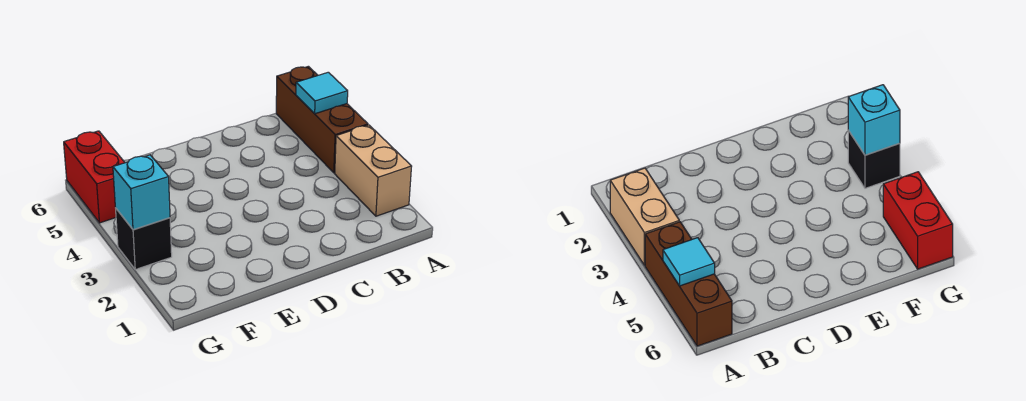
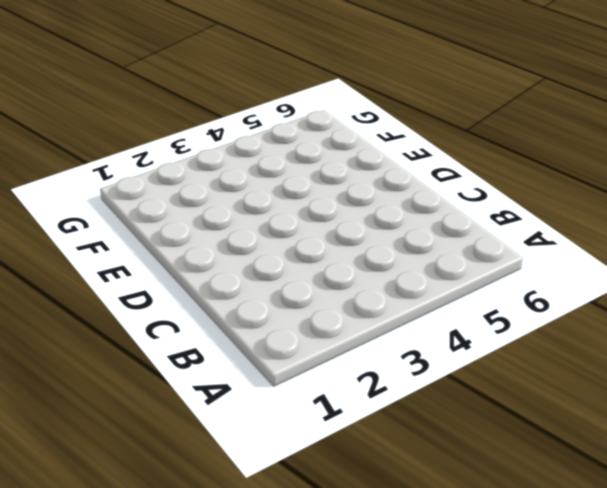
none -> tan 1x2 brick [335,125,412,216]
none -> brown 1x3 brick [276,66,368,173]

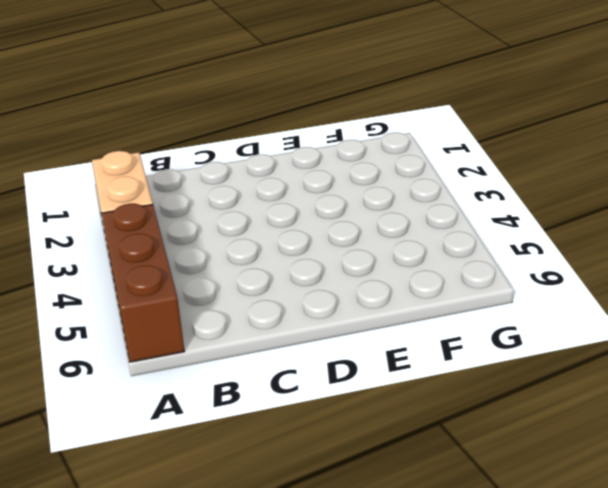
none -> black 1x1 brick [116,209,172,270]
none -> red 1x2 brick [64,131,125,223]

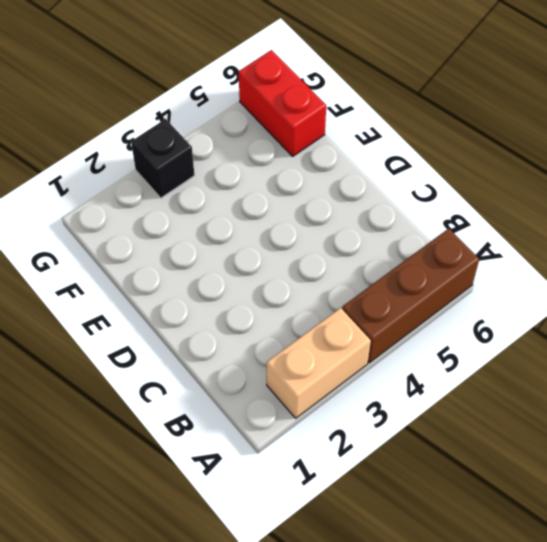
red 1x2 brick [239,50,326,156] -> red 1x2 brick turned to [64,131,125,223]
none -> cyan 1x1 tile [296,72,348,114]
none -> cyan 1x1 brick [113,155,170,230]

